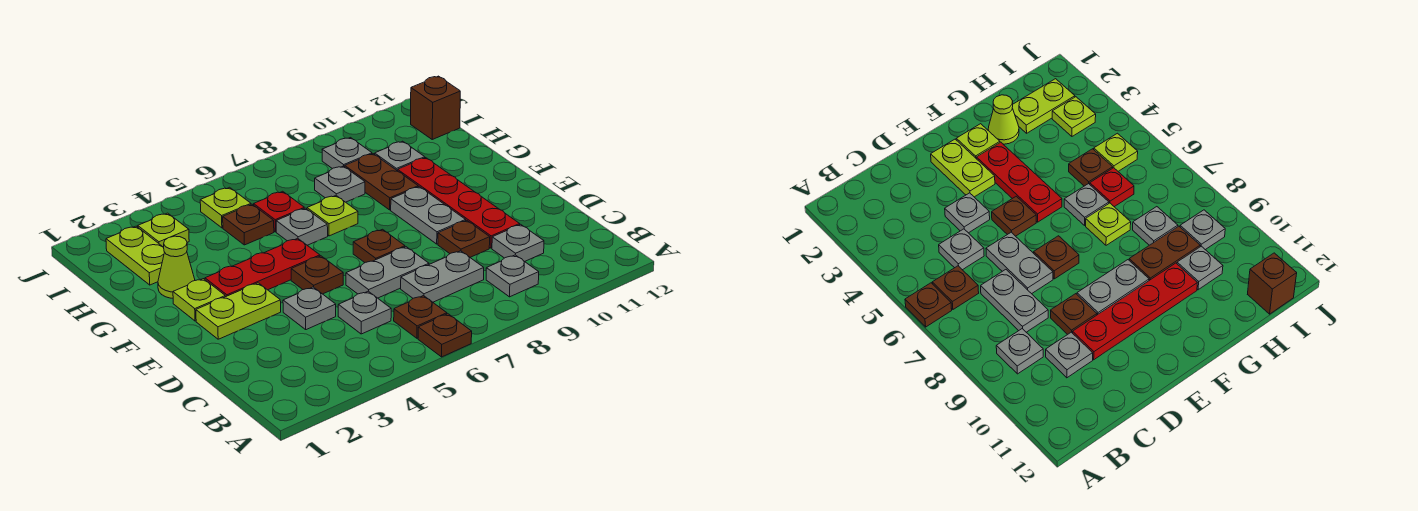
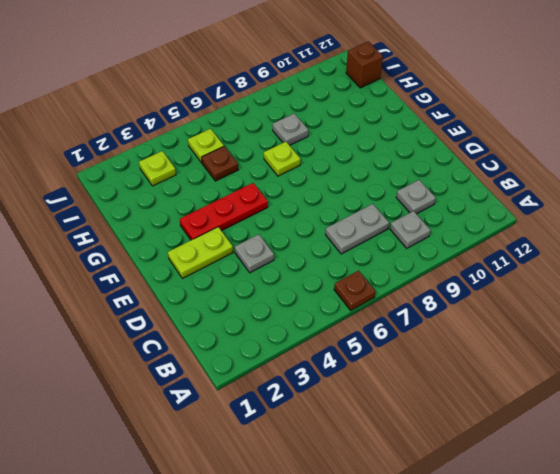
none -> brown 1x1 plate [394,296,447,338]
none -> grey 1x1 plate [338,291,391,334]
none -> grey 1x2 plate [346,247,429,298]

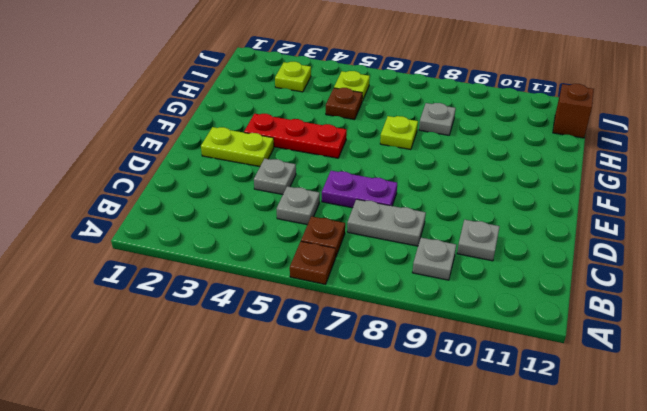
purple 1x2 plate [322,171,397,208] -> grey 1x2 plate [346,247,429,298]
none -> brown 1x1 plate [438,220,490,257]
none -> red 1x4 plate [398,158,520,248]
none -> brown 1x1 plate [291,256,343,294]

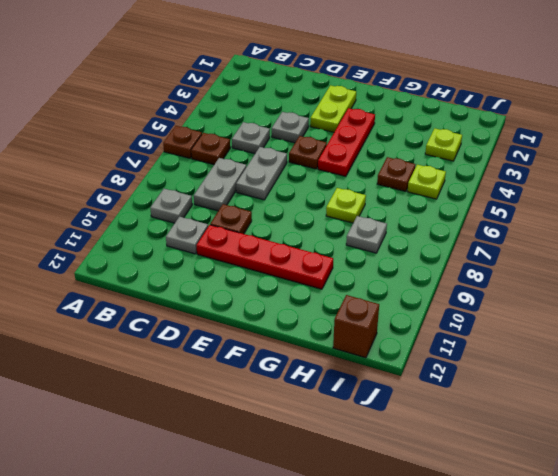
none -> brown 1x1 plate [353,229,405,262]
none -> grey 1x2 plate [391,187,466,244]
none -> lime 1x1 plate [173,279,225,321]

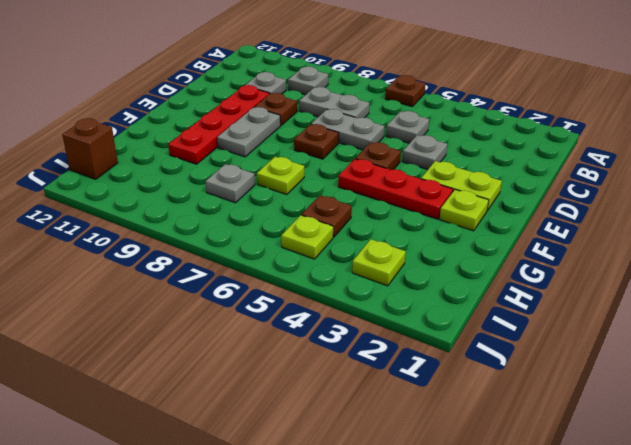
none -> brown 1x1 plate [394,296,447,338]
none -> lime 1x1 cone [158,236,195,298]
none -> grey 1x1 plate [276,208,328,245]

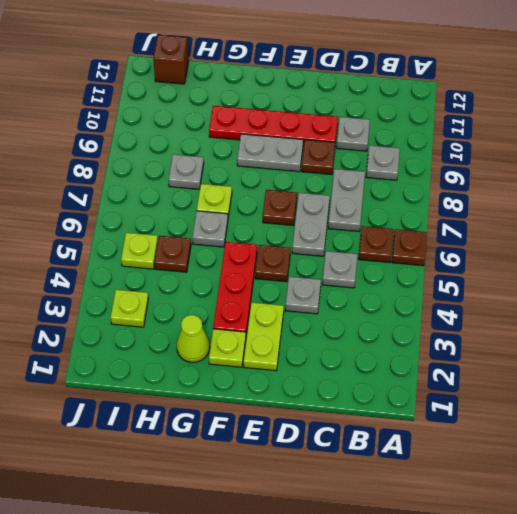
none -> brown 1x2 plate [345,154,418,210]
none -> lime 1x2 plate [106,226,164,285]
none -> red 1x1 plate [254,191,304,232]

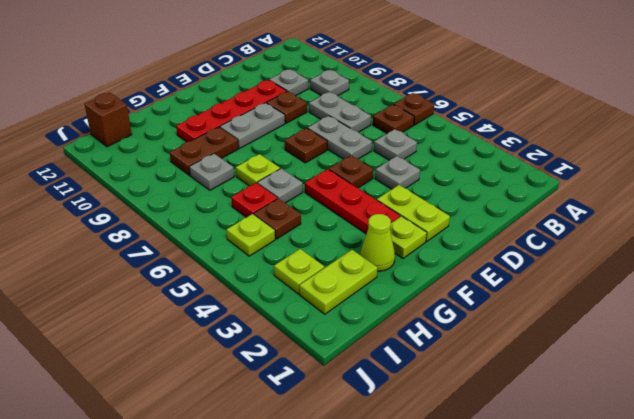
none -> grey 1x1 plate [375,141,425,171]
none -> grey 1x1 plate [322,138,372,169]

